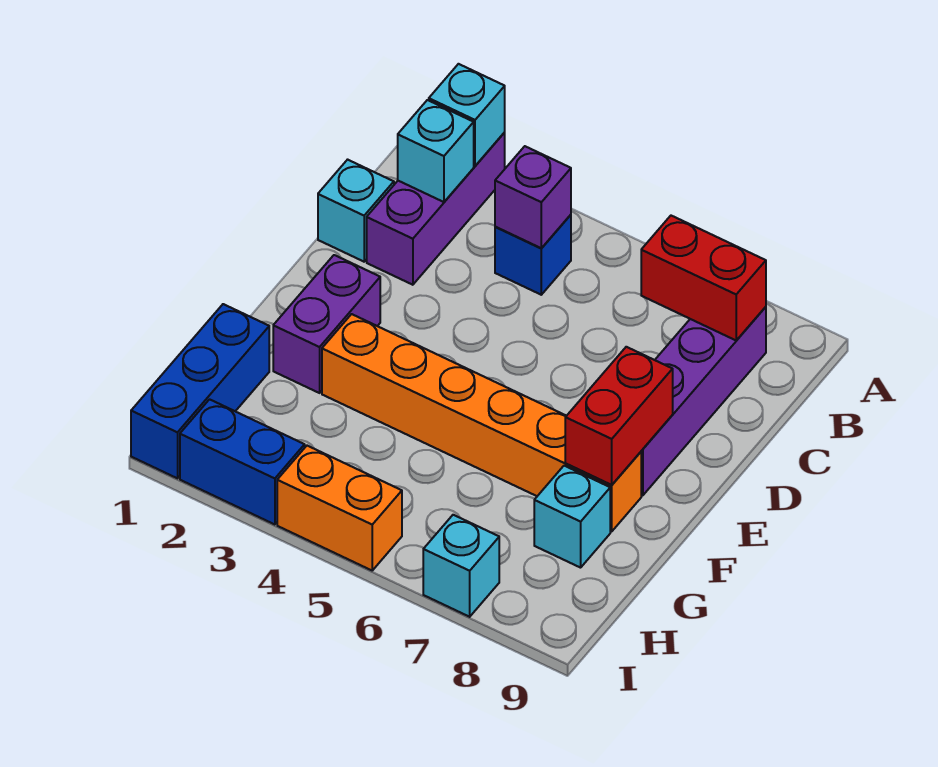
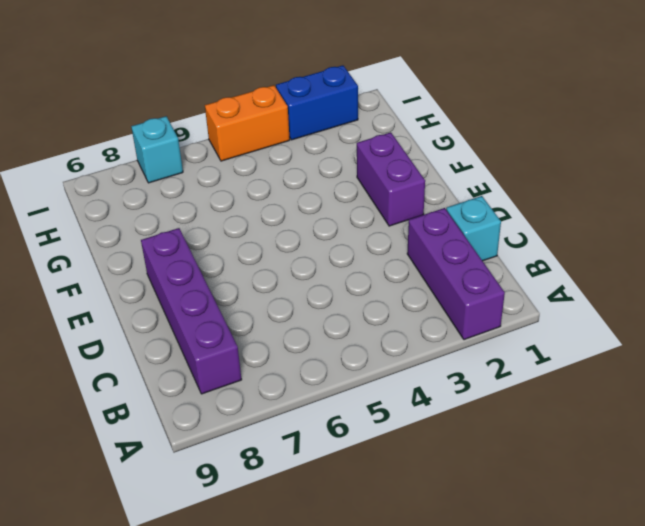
none -> blue 1x1 brick [495,215,571,295]
none -> orange 1x6 brick [322,314,641,531]
none -> blue 1x3 brick [131,304,269,478]

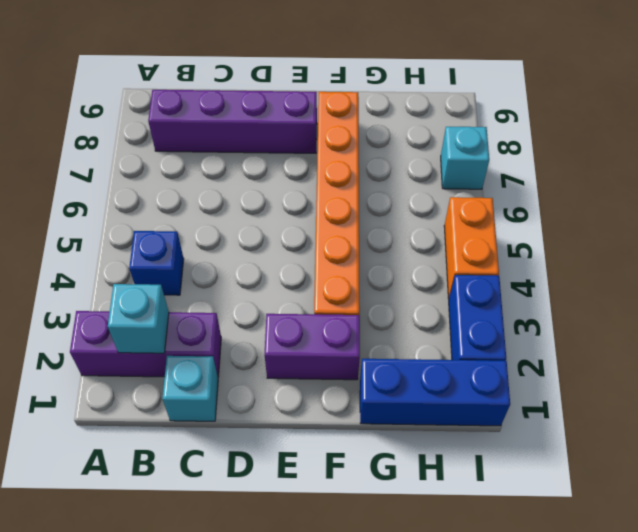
none -> cyan 1x1 brick [534,466,610,568]
none -> cyan 1x1 brick [429,64,505,166]
none -> purple 1x1 brick [495,146,571,248]

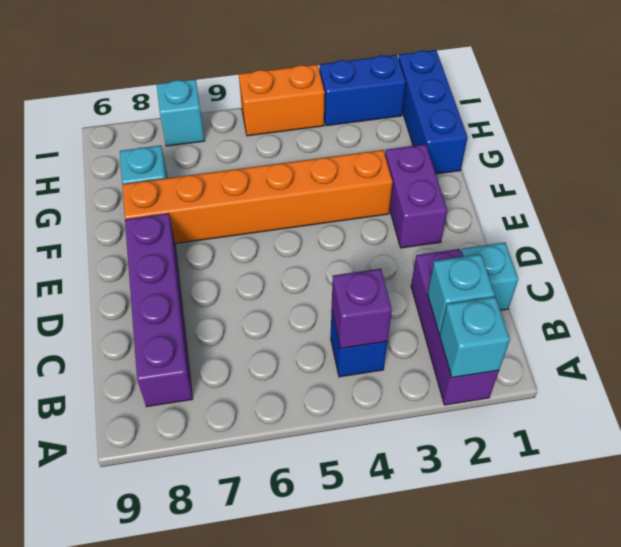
none -> red 1x2 brick [641,216,766,340]
none -> red 1x2 brick [565,347,673,485]

